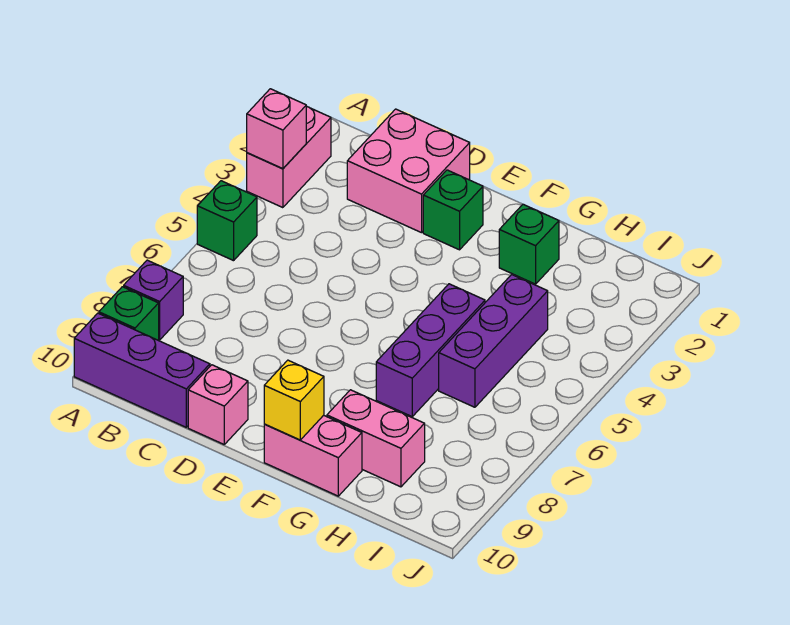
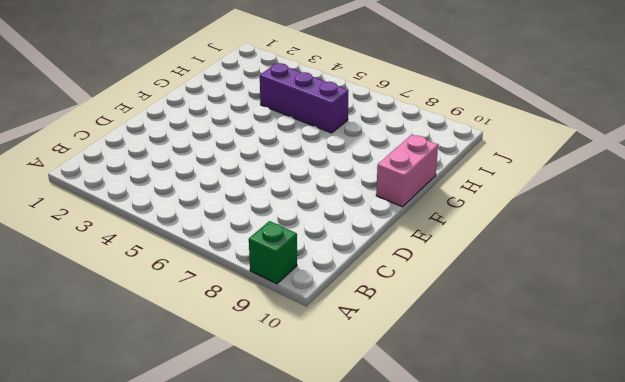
none -> pink 1x2 brick [247,107,331,208]
none -> green 1x1 brick [197,181,257,261]
none -> purple 1x1 brick [124,260,183,340]

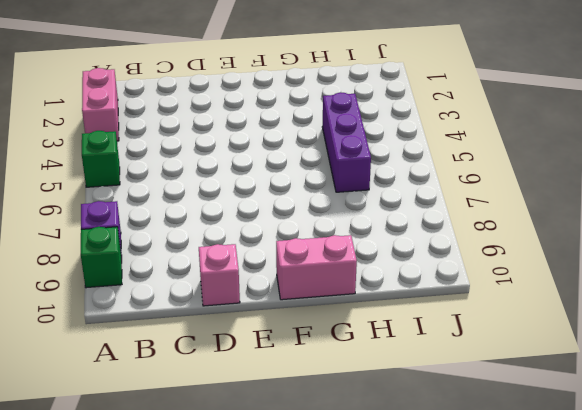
none -> purple 1x3 brick [74,313,210,427]
none -> pink 2x2 brick [347,109,470,233]
none -> green 1x1 brick [423,170,483,250]

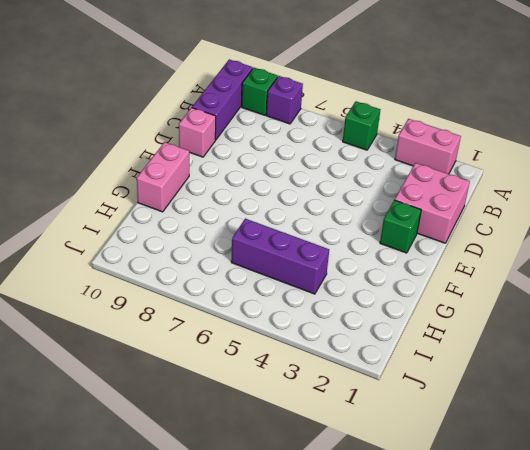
none -> green 1x1 brick [499,204,559,284]
none -> purple 1x3 brick [376,284,485,416]
none -> pink 1x2 brick [327,390,425,487]

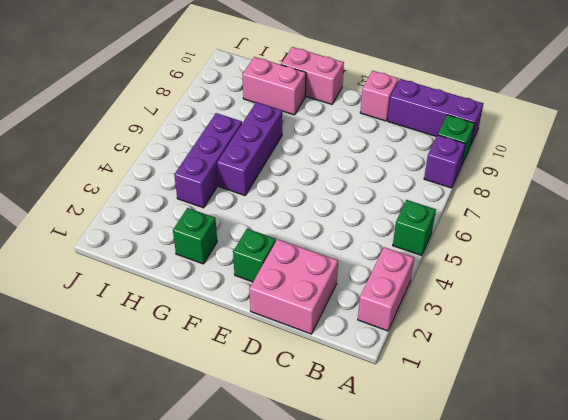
none -> pink 1x1 brick [247,89,307,169]
none -> yellow 1x1 brick [264,360,324,440]

